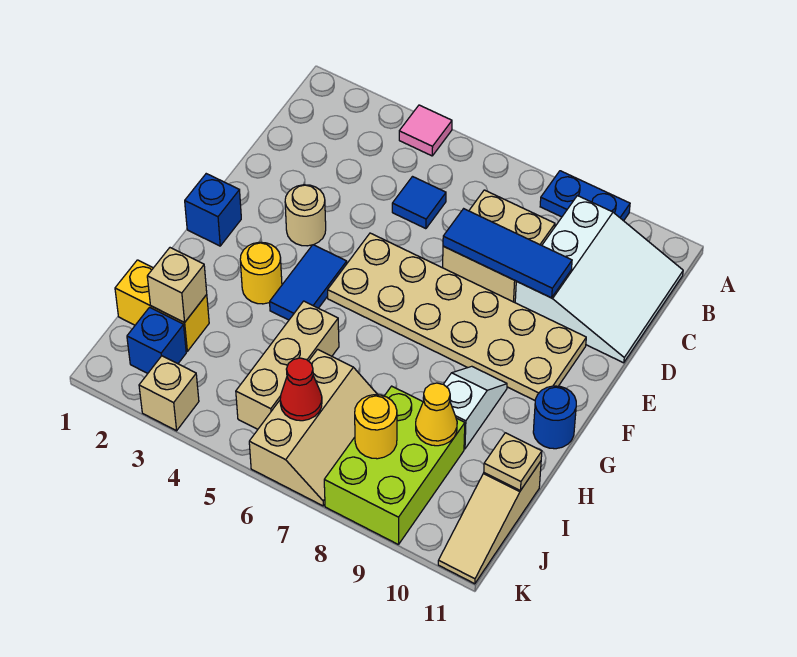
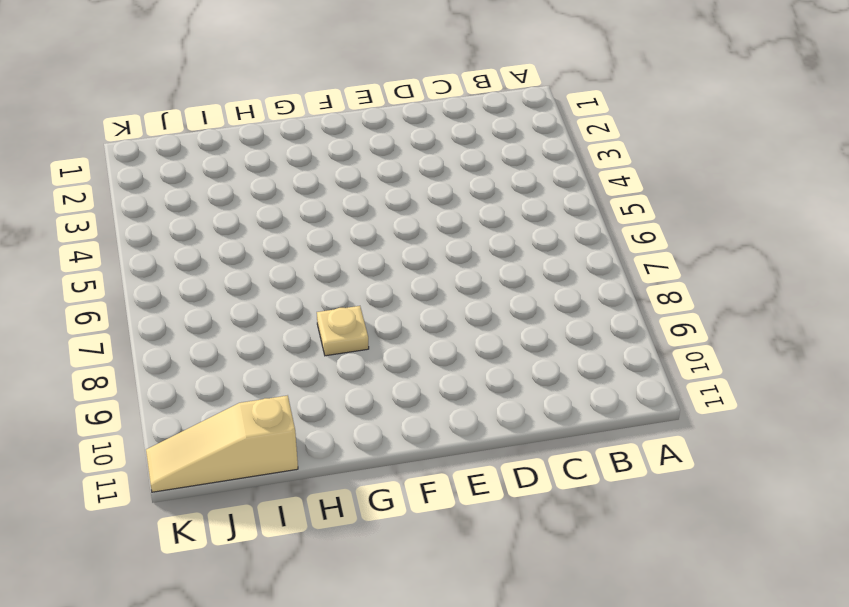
tan 1x1 plate [317,306,369,356] -> tan 1x1 plate moved to [484,433,542,491]
none -> pink 1x1 tile [399,105,452,156]
none -> blue 1x2 plate [540,171,630,221]
none -> white 3x3 slope [515,196,683,363]

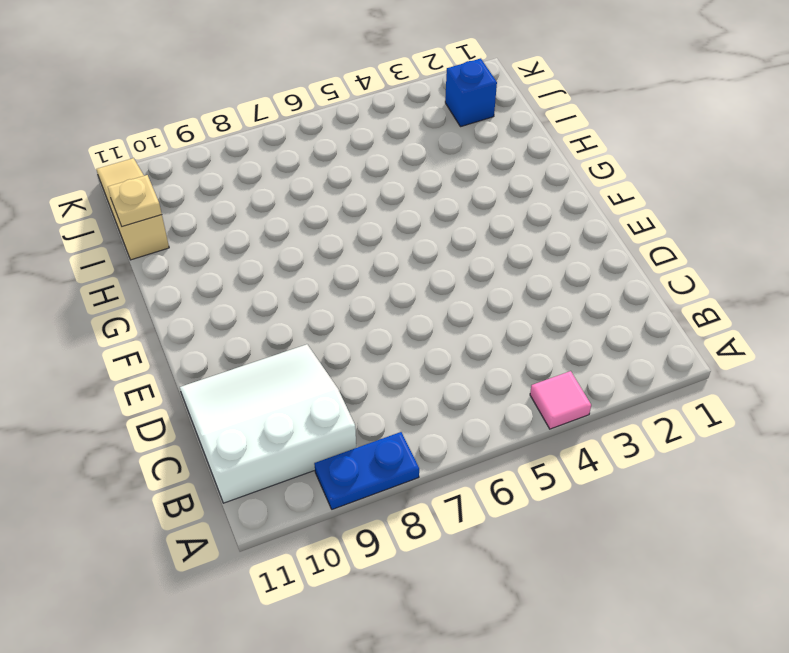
white 3x3 slope [180,344,356,503] -> white 3x3 slope turned to [515,196,683,363]
none -> blue 1x1 tile [392,177,446,229]
none -> tan 2x2 brick [443,190,555,303]
none -> tan 1x1 round brick [285,185,326,246]

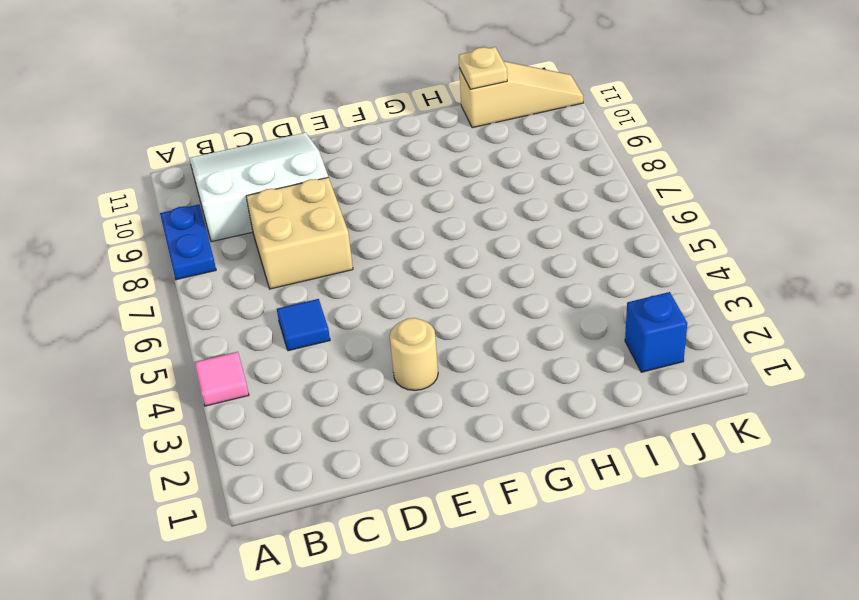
none -> tan 2x6 plate [328,233,586,400]
none -> blue 1x1 brick [185,174,241,246]
none -> blue 1x2 tile [270,245,347,320]

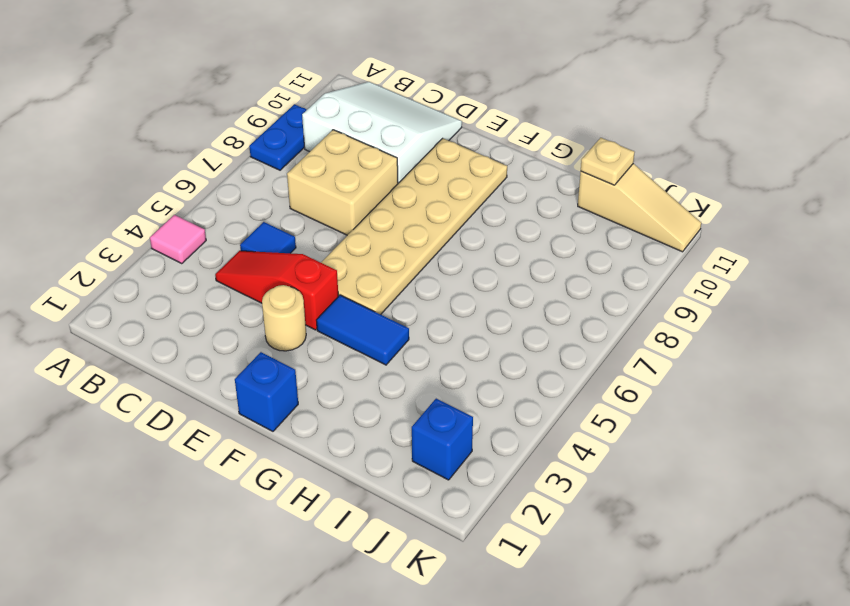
red 1x3 slope [215,251,338,330] -> none
none -> yellow 1x1 round brick [240,242,282,304]
none -> white 1x2 slope [443,366,507,449]
none -> blue 1x1 round brick [533,386,576,449]

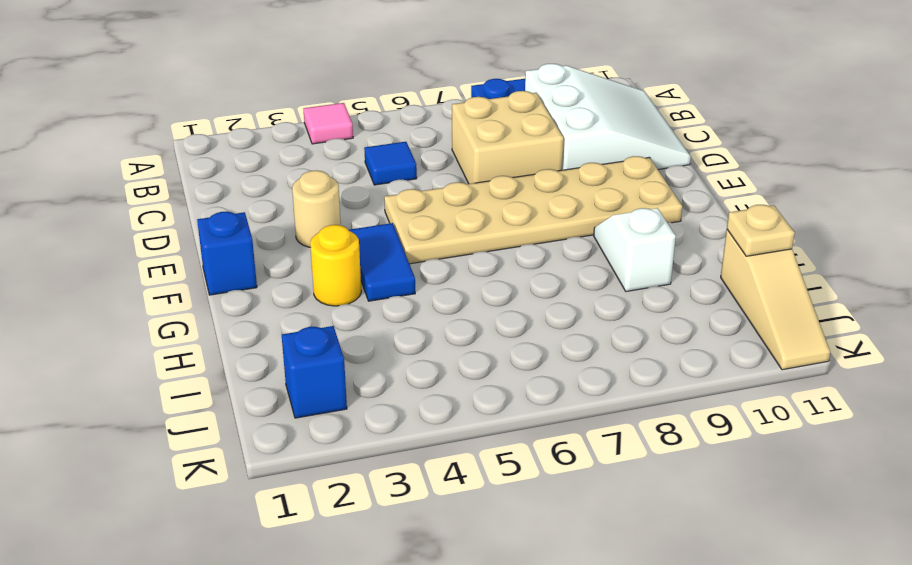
none -> blue 1x1 round brick [533,386,576,449]
none -> tan 1x3 brick [236,301,339,429]
none -> yellow 1x2 brick [115,260,209,351]

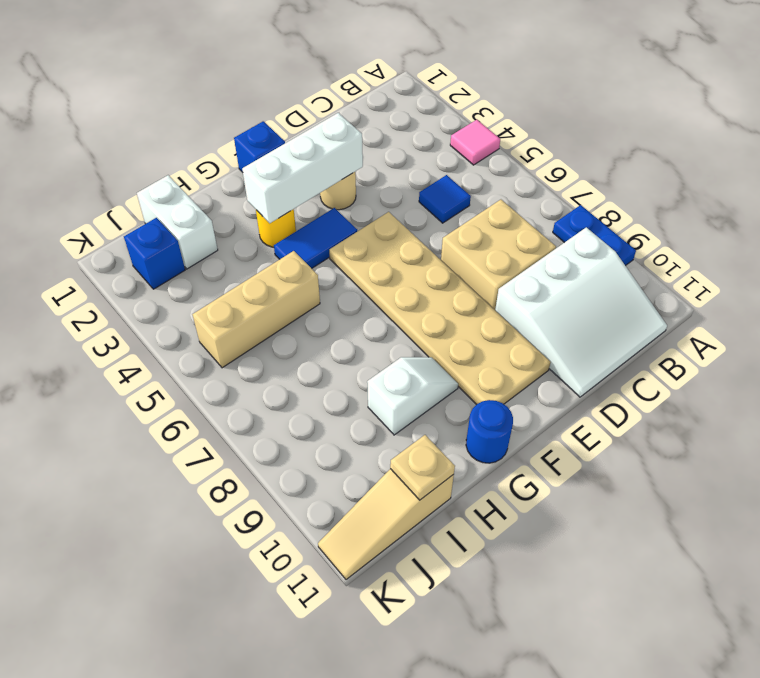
white 1x3 brick [242,113,363,223] -> none
white 1x2 brick [137,175,218,269] -> yellow 1x2 brick [115,260,209,351]
none -> tan 2x3 slope [249,349,378,506]
none -> lime 2x3 brick [324,386,465,545]
none -> tan 1x1 brick [139,356,199,431]

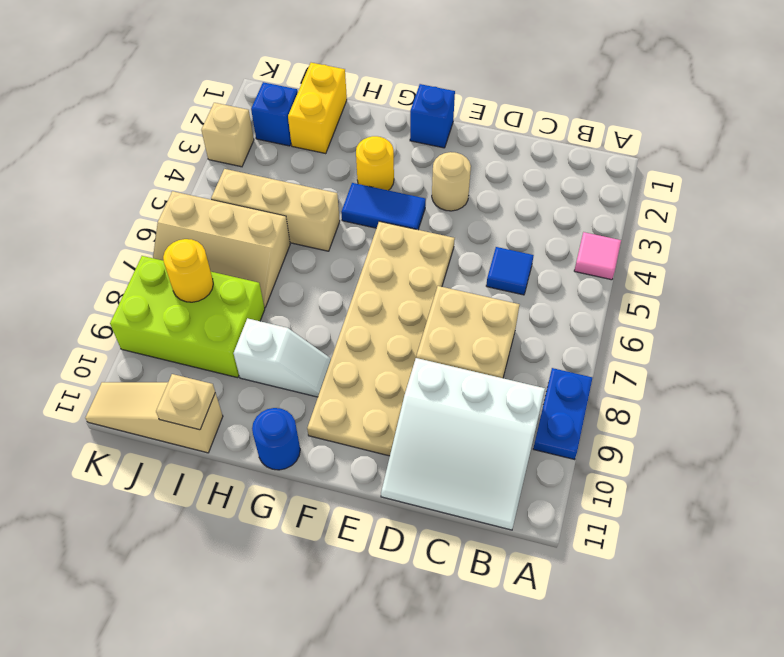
none -> blue 1x3 tile [443,209,572,298]
none -> tan 1x1 brick [147,248,207,323]
none -> yellow 1x1 cone [416,383,457,446]

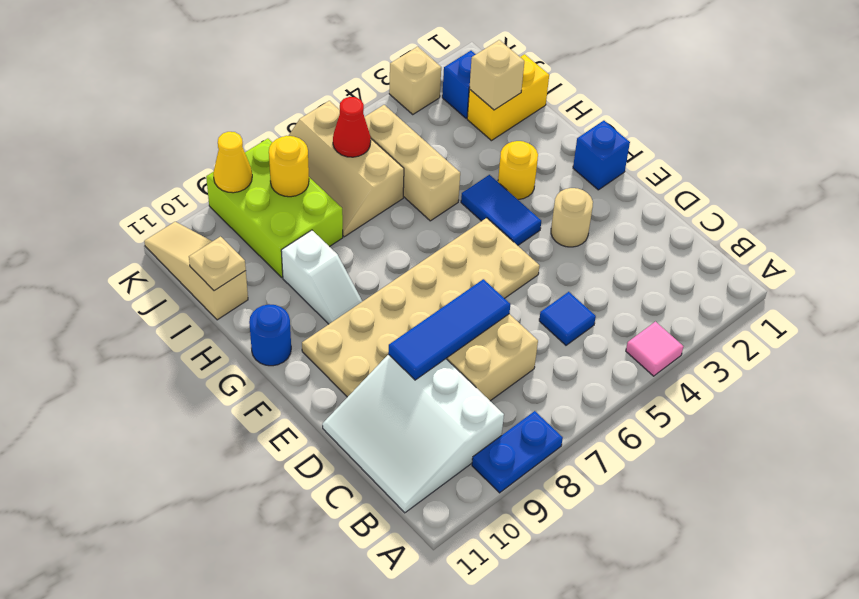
yellow 1x1 cone [213,132,252,193] -> yellow 1x1 cone moved to [416,383,457,446]

